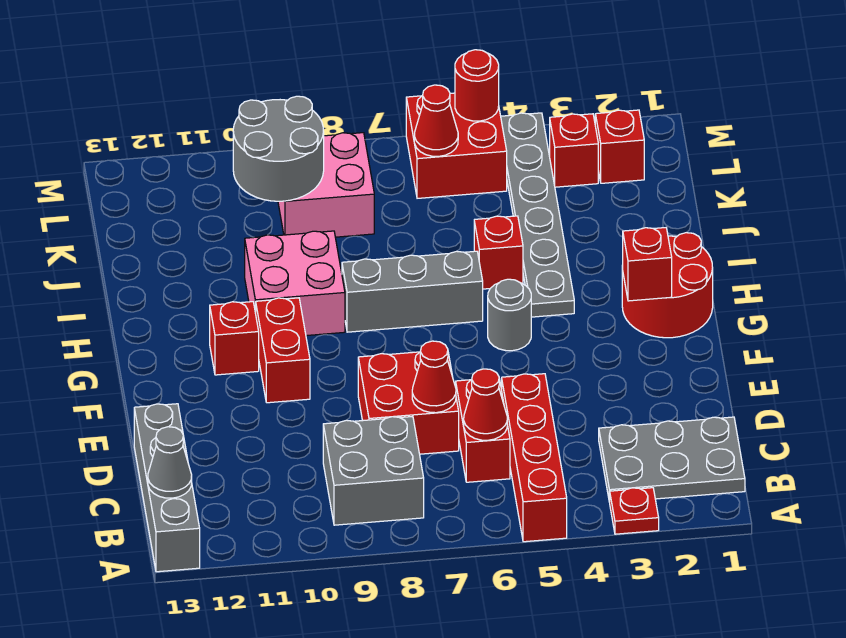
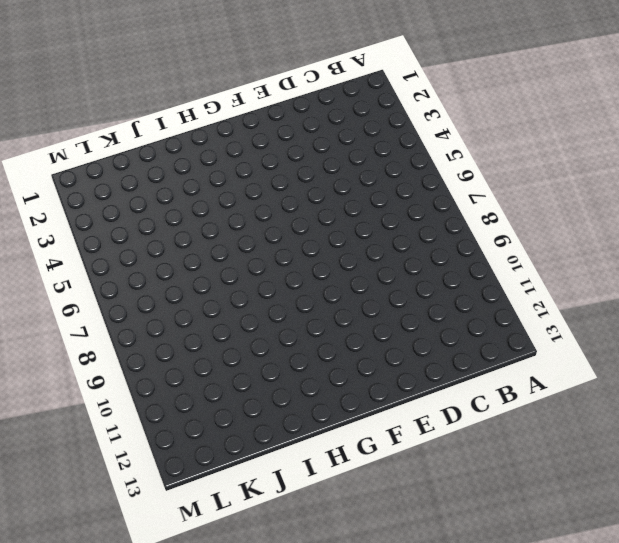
none -> red 1x1 plate [610,488,659,534]
none -> red 1x4 brick [502,374,567,542]
none -> grey 1x4 brick [134,404,200,572]

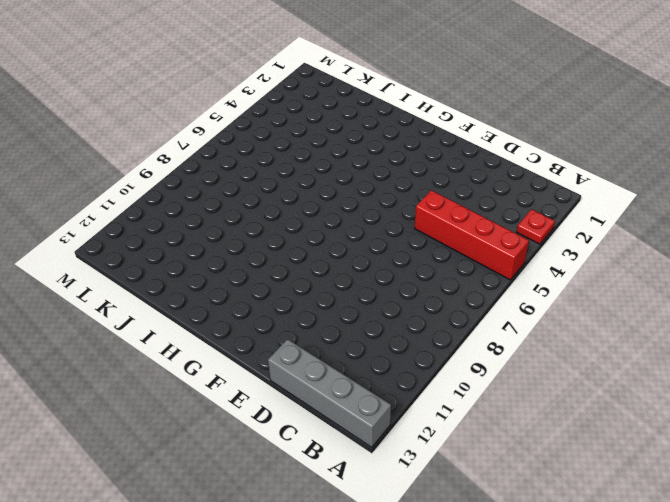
none -> grey 2x3 plate [599,417,745,502]
none -> grey 2x2 brick [323,416,424,525]
none -> red 1x2 brick [456,379,510,482]

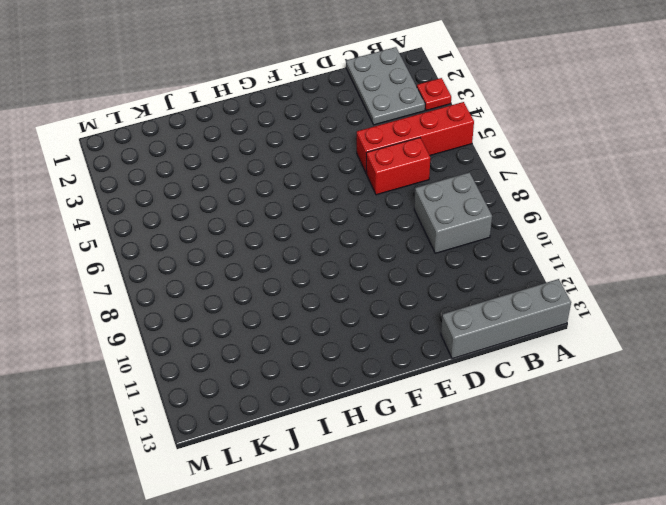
none -> red 2x2 brick [358,352,459,454]
none -> red 1x2 brick [256,298,310,403]
none -> red 2x2 round brick [622,233,713,338]

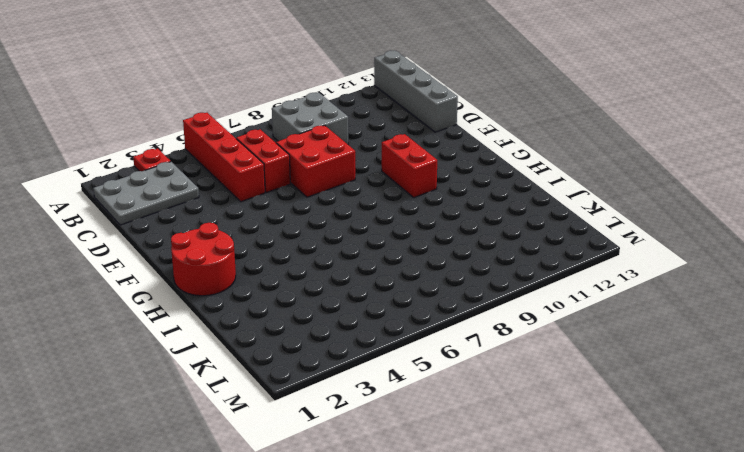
none -> grey 1x1 round brick [488,279,531,351]
none -> red 1x1 brick [210,302,259,375]
none -> grey 1x6 plate [501,113,574,317]

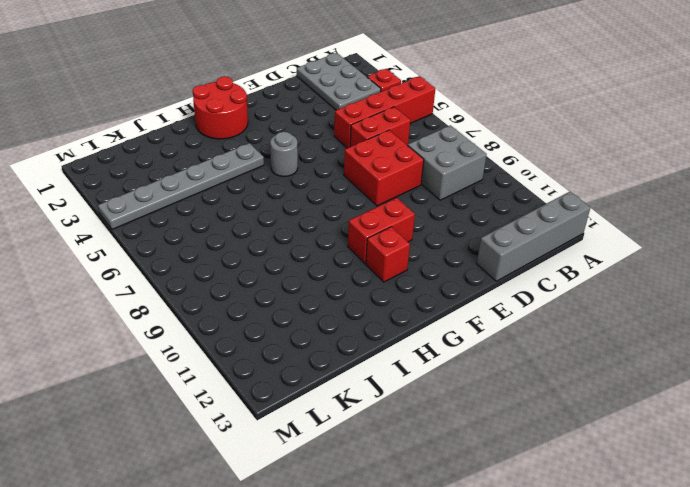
none -> grey 1x3 brick [342,251,483,332]
none -> pink 2x2 brick [245,231,345,336]
none -> red 1x1 brick [474,216,523,289]

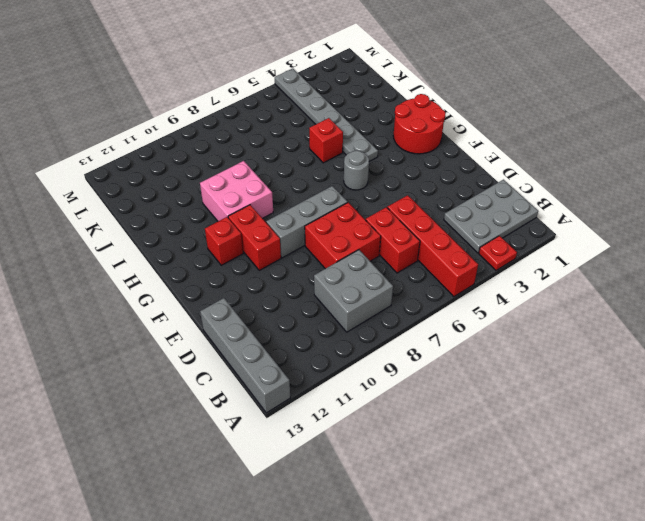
grey 1x3 brick [266,186,347,258] -> grey 1x3 brick moved to [342,251,483,332]
none -> pink 2x2 brick [278,133,374,237]
none -> red 1x1 brick [595,110,644,183]
none -> red 1x1 brick [550,114,598,187]

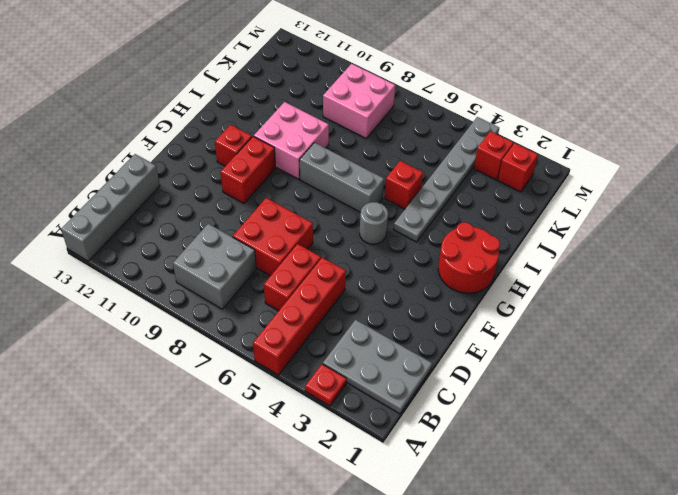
none -> red 2x2 brick [406,93,507,198]
none -> grey 1x1 cone [148,427,192,498]
none -> red 1x1 cone [464,369,507,440]

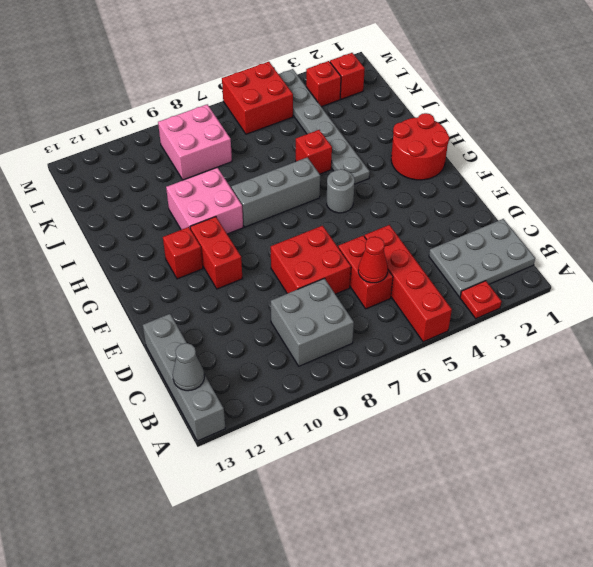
none -> red 1x1 cone [412,341,456,413]
none -> red 1x1 brick [622,228,672,301]
none -> grey 2x2 round brick [233,96,324,201]

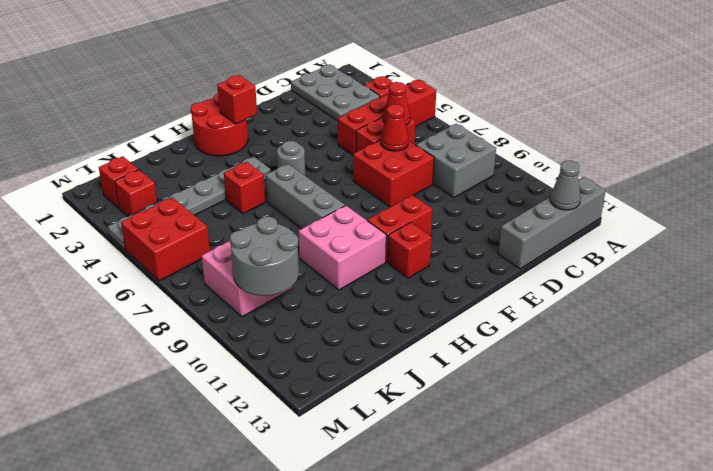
none -> red 1x1 cone [414,85,458,156]
none -> red 1x1 round brick [455,50,499,121]

